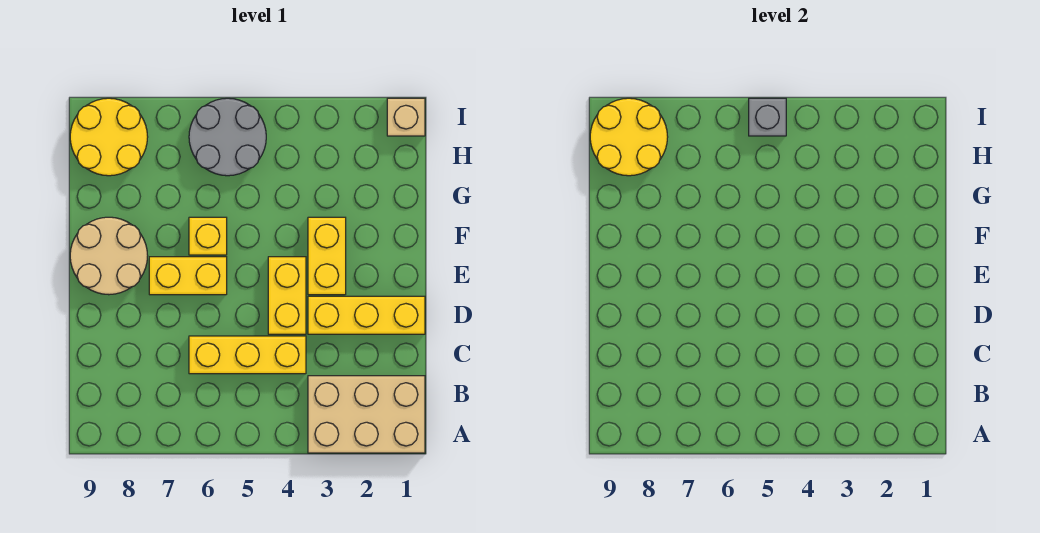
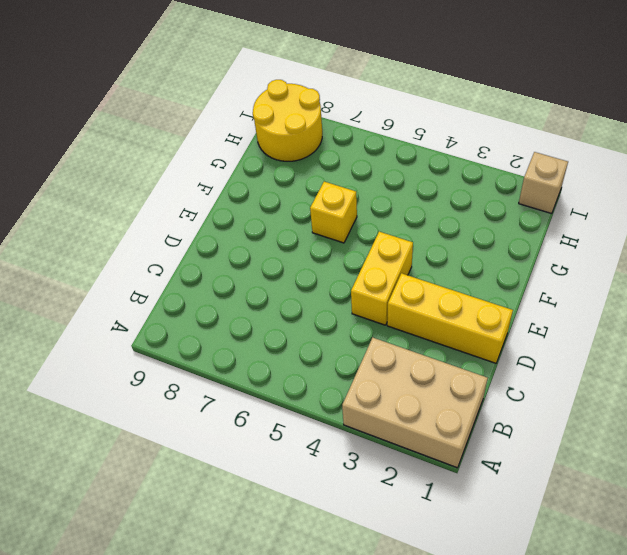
none -> yellow 1x3 brick [189,336,306,374]
none -> yellow 1x2 brick [308,217,346,295]
none -> yellow 1x2 brick [149,257,227,295]

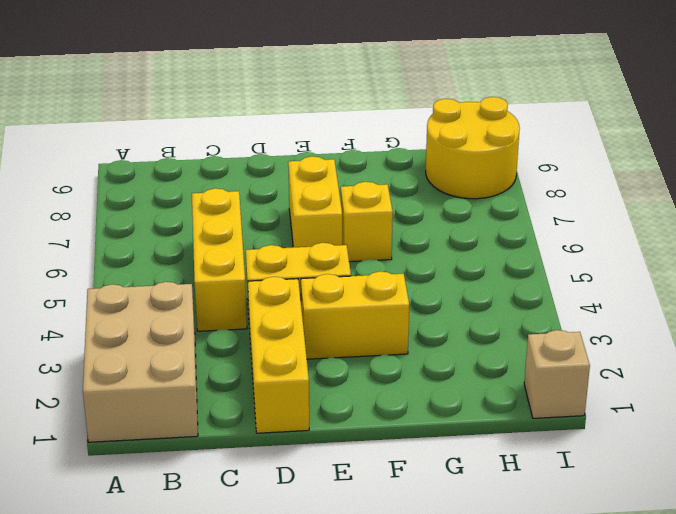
none -> tan 2x2 round brick [70,217,148,295]
none -> grey 2x2 round brick [189,98,266,176]
none -> yellow 2x2 round brick [590,98,668,176]

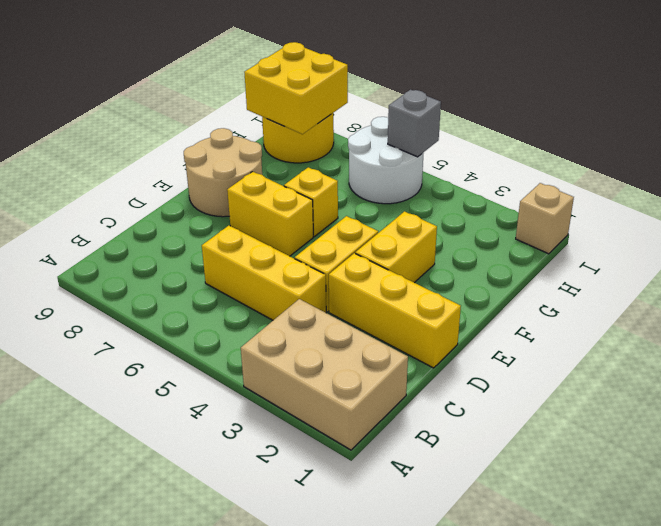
white 2x2 round brick [348,117,424,204] -> grey 2x2 round brick [189,98,266,176]
yellow 2x2 brick [244,42,348,134] -> yellow 2x2 round brick [590,98,668,176]

